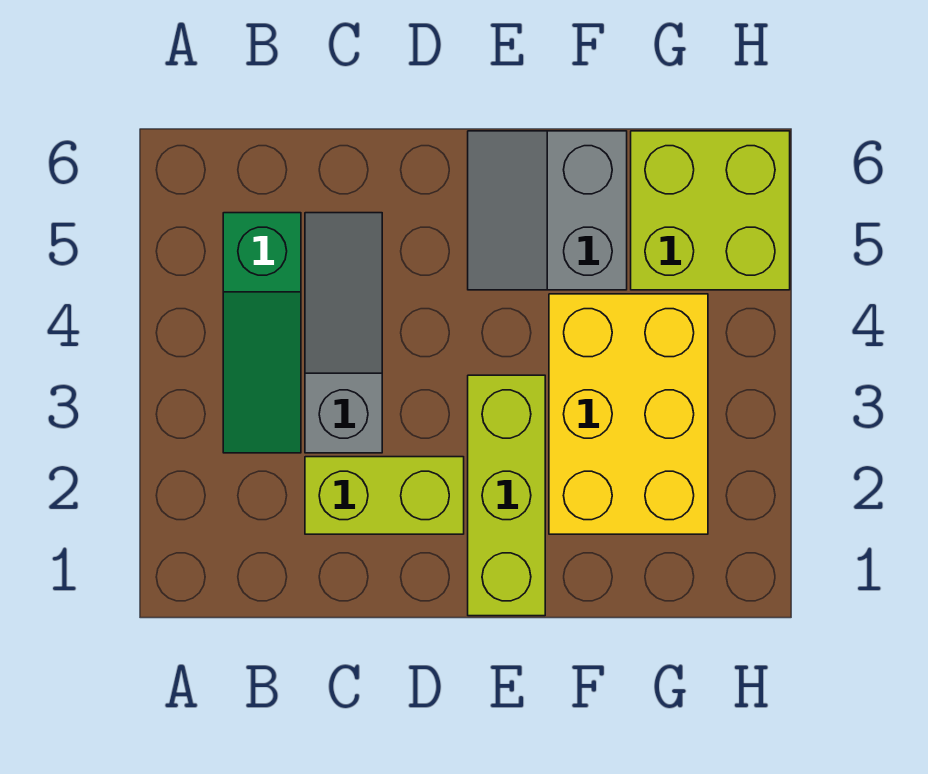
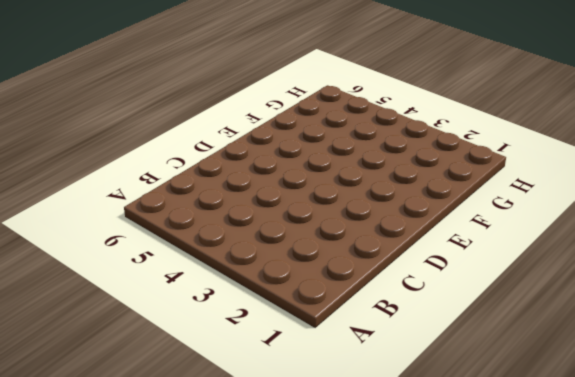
none -> green 1x3 slope [223,213,301,453]
none -> lime 1x2 brick [305,457,464,534]

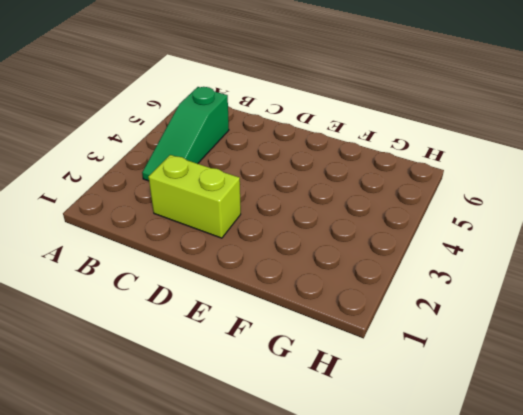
none -> grey 1x3 slope [305,213,382,453]
none -> lime 1x3 brick [468,375,545,616]

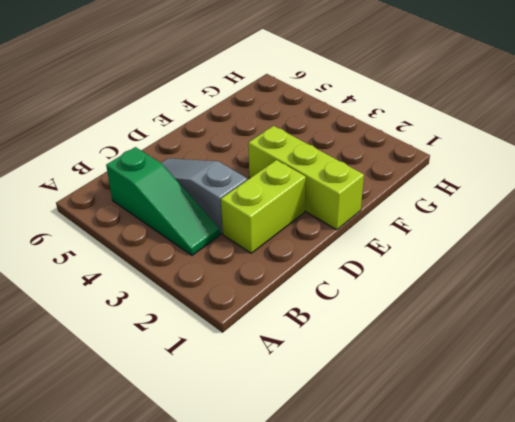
none -> grey 2x2 slope [468,131,627,290]
none -> yellow 2x3 brick [549,294,708,534]

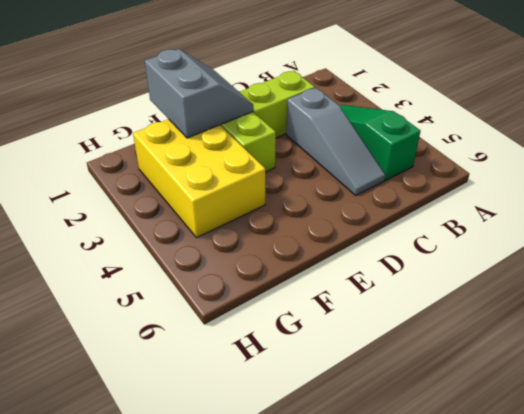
grey 2x2 slope [145,49,253,138] -> grey 2x2 slope moved to [468,131,627,290]
none -> lime 2x2 brick [631,131,790,290]

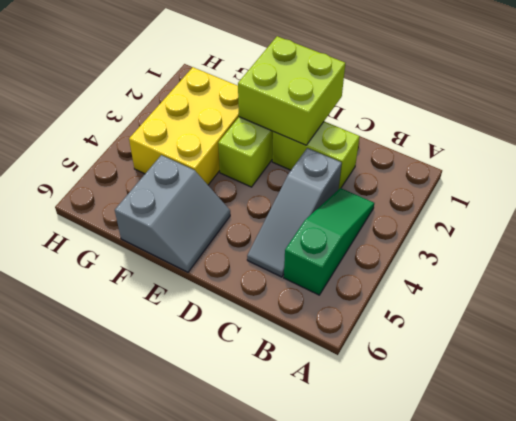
lime 2x2 brick [238,36,345,145] -> lime 2x2 brick moved to [631,131,790,290]

